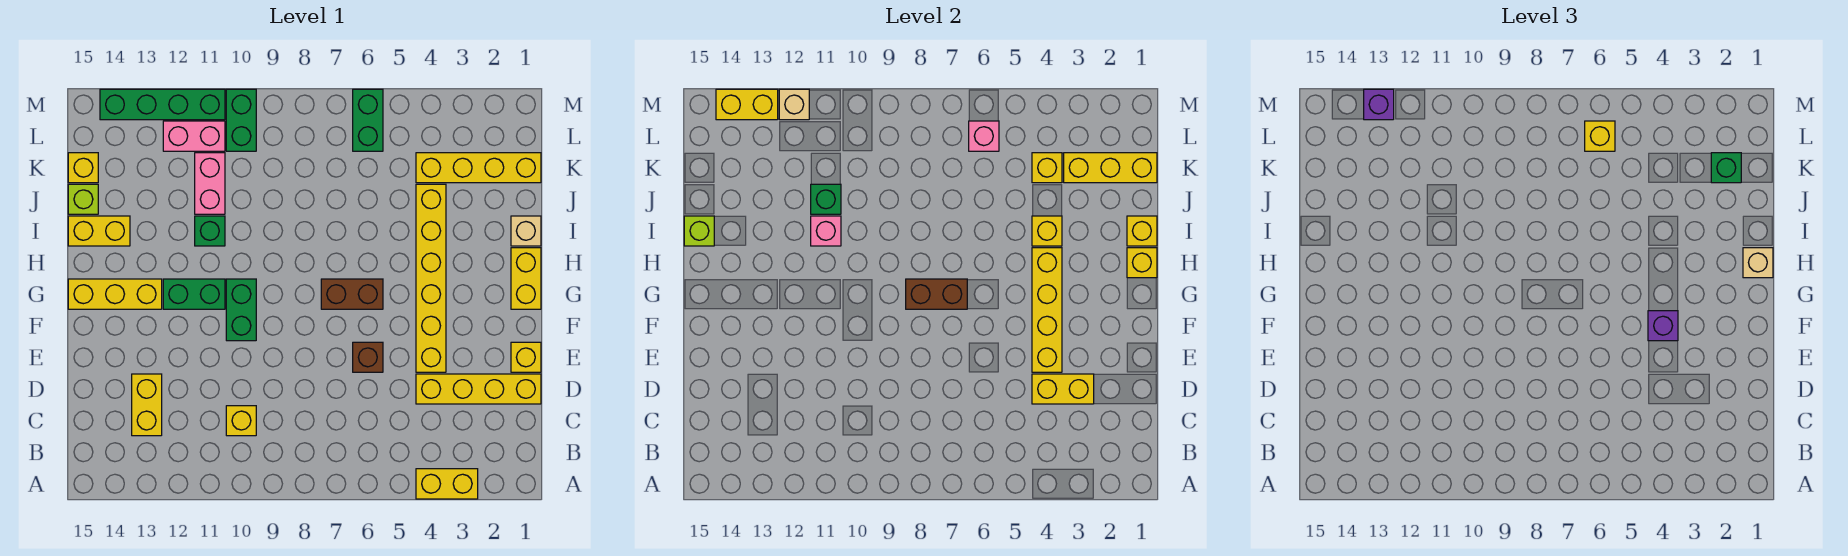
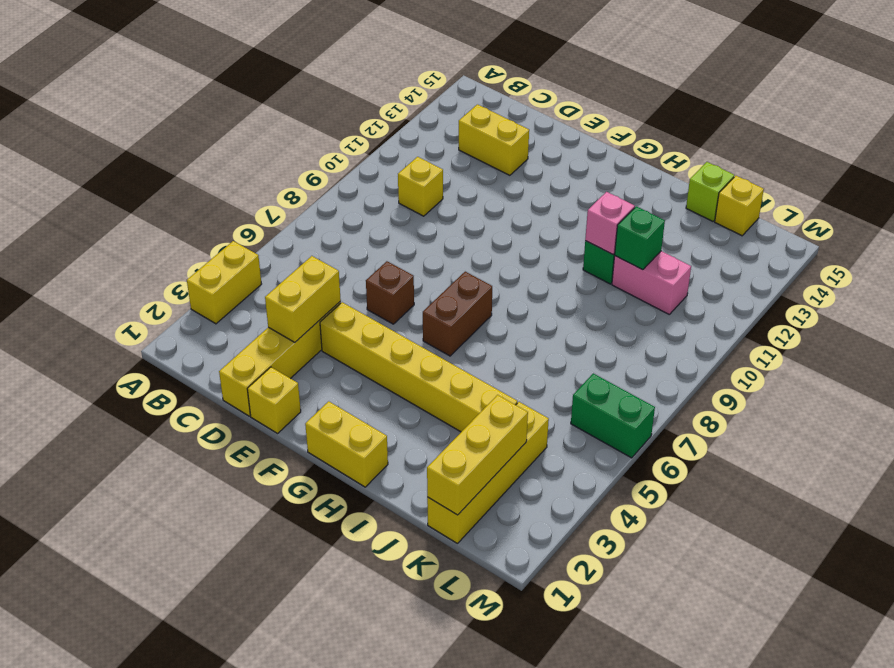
none -> green 1x2 brick [226,279,256,341]
none -> green 1x2 brick [163,279,225,309]
none -> yellow 1x3 brick [68,279,162,309]
none -> tan 1x1 brick [511,216,541,246]

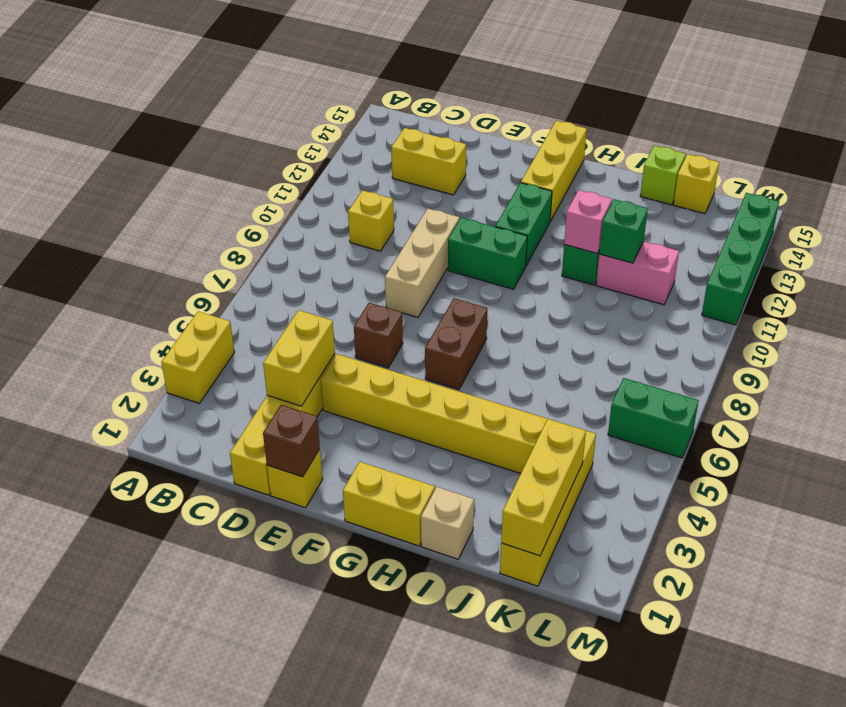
brown 1x1 brick [263,405,320,477] -> none
tan 1x3 brick [385,208,459,317] -> none
none -> yellow 1x2 brick [68,216,130,246]
none -> green 1x2 brick [226,89,256,151]
none -> pink 1x2 brick [163,121,225,151]
none -> yellow 1x4 brick [1032,248,1062,372]

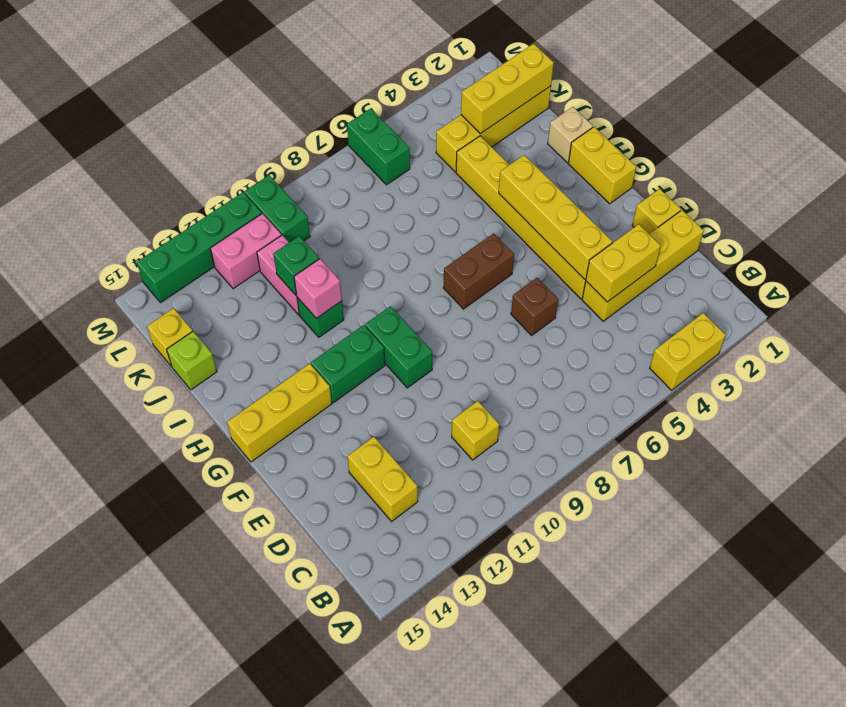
none -> yellow 1x2 brick [68,216,130,246]
none -> brown 1x2 brick [906,279,967,309]
none -> yellow 1x1 brick [1127,248,1157,278]
none -> yellow 1x1 brick [1127,216,1157,246]

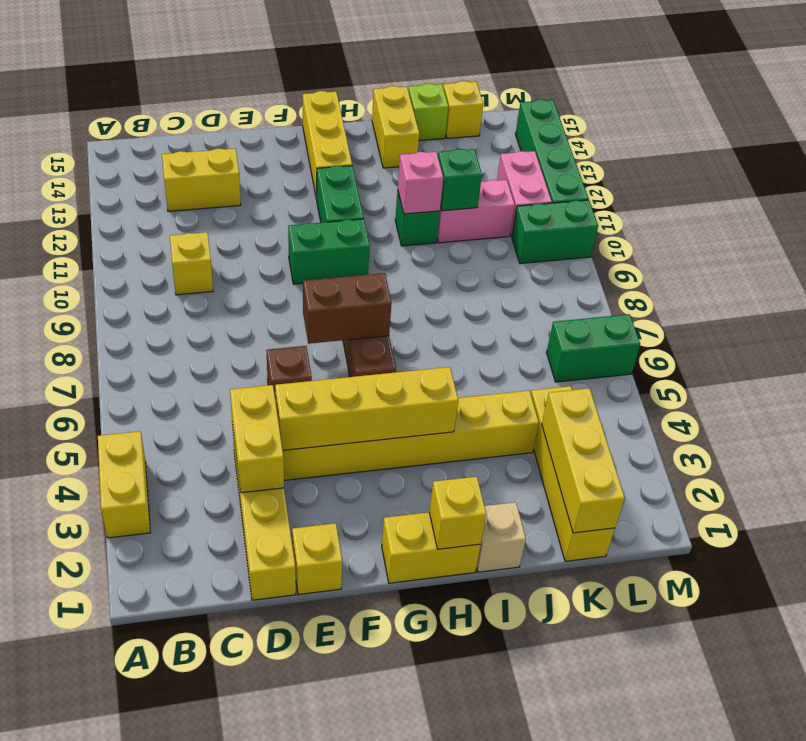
brown 1x2 brick [303,273,392,344] -> brown 1x2 brick turned to [906,279,967,309]
none -> yellow 1x1 brick [1127,216,1157,246]
none -> yellow 1x1 brick [1032,216,1062,246]
none -> lime 1x1 brick [684,216,714,246]
none -> yellow 1x1 brick [1032,153,1062,183]

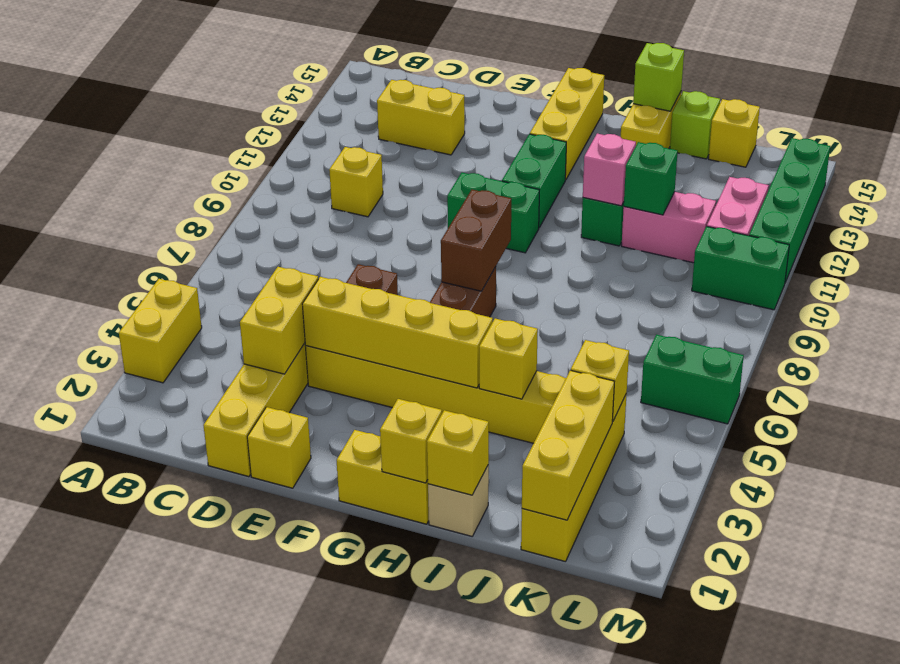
none -> pink 1x1 brick [969,121,999,151]
none -> tan 1x1 brick [779,89,809,120]
none -> yellow 1x2 brick [716,89,778,120]
none -> purple 1x1 brick [1648,311,1678,341]

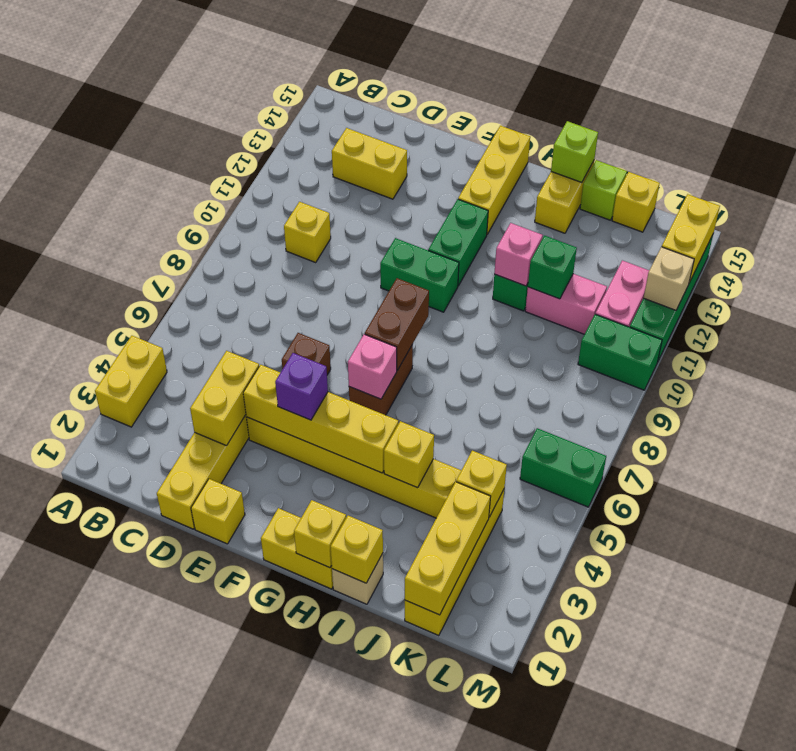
pink 1x1 brick [348,334,397,399] -> pink 1x1 brick moved to [969,121,999,151]
none -> tan 1x1 brick [1743,248,1773,278]
none -> green 1x1 brick [1711,153,1741,183]
none -> yellow 1x1 brick [1585,121,1615,151]
none -> purple 1x1 brick [1364,89,1394,120]

